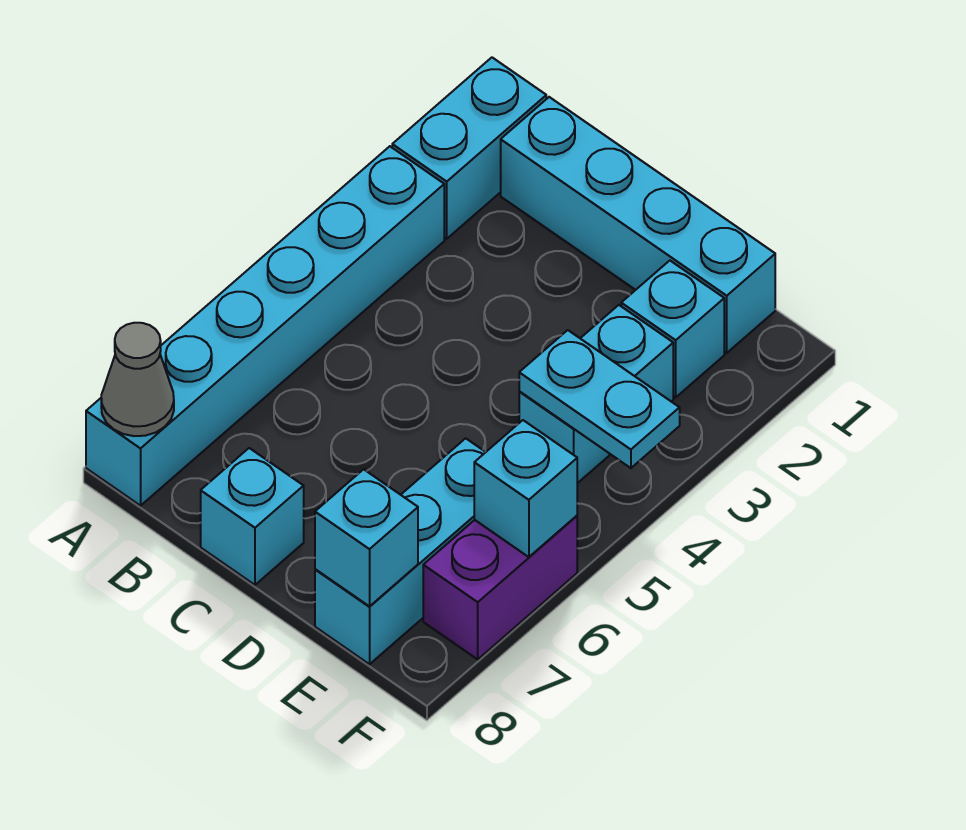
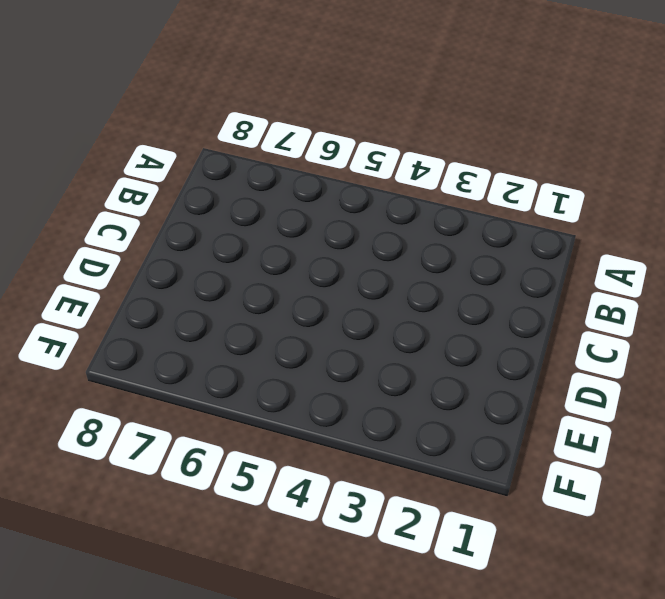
none -> cyan 1x2 brick [392,58,546,239]
none -> cyan 1x6 brick [86,146,444,506]
none -> cyan 1x4 brick [501,97,775,353]

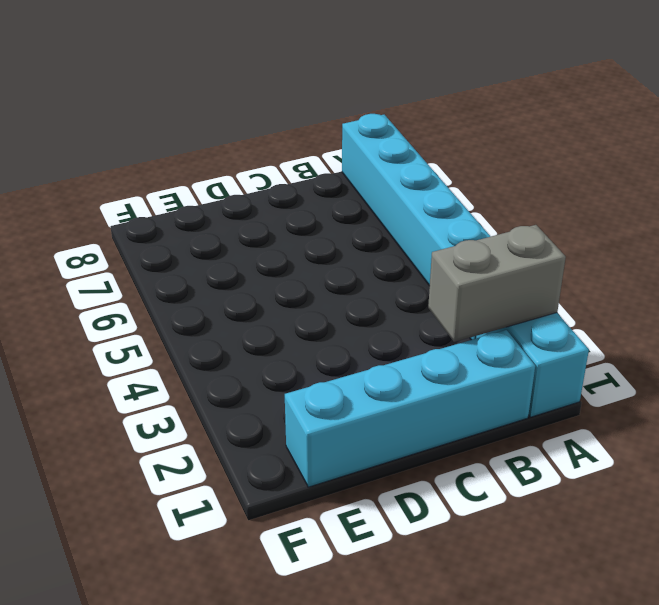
grey 1x2 brick [428,225,566,342] -> none
none -> cyan 1x1 brick [201,448,304,585]
none -> cyan 1x1 brick [621,261,724,397]
none -> cyan 1x2 brick [519,305,673,483]

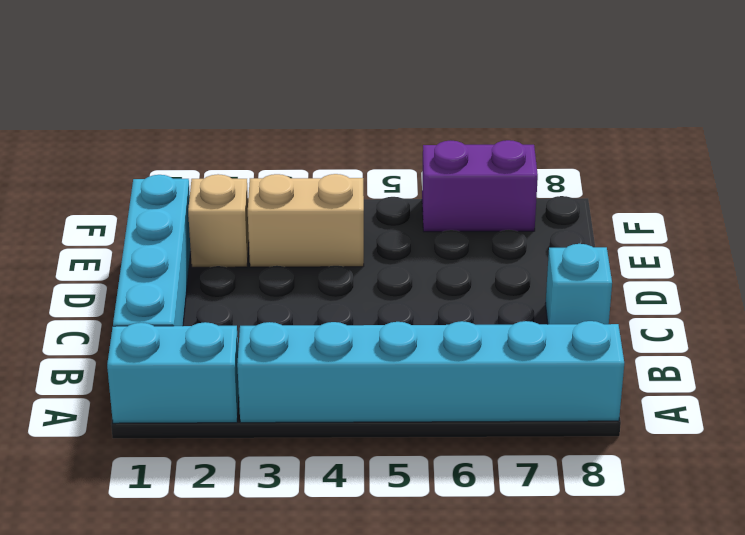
tan 1x1 brick [188,174,249,267] -> cyan 1x1 brick [621,261,724,397]
tan 1x2 brick [248,174,364,267] -> cyan 1x2 brick [519,305,673,483]
none -> cyan 1x3 brick [315,438,486,664]
none -> grey 1x1 cone [101,323,174,436]
none -> cyan 1x2 plate [519,330,680,468]

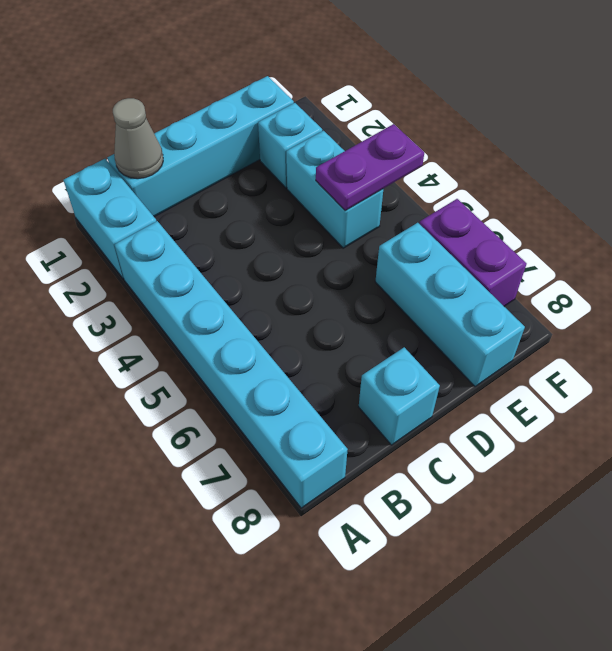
grey 1x1 cone [113,98,163,179] -> grey 1x1 cone moved to [101,323,174,436]
purple 1x2 plate [316,124,424,211] -> cyan 1x2 plate [519,330,680,468]
none -> cyan 1x1 brick [315,469,418,606]
none -> cyan 1x1 brick [474,420,577,557]

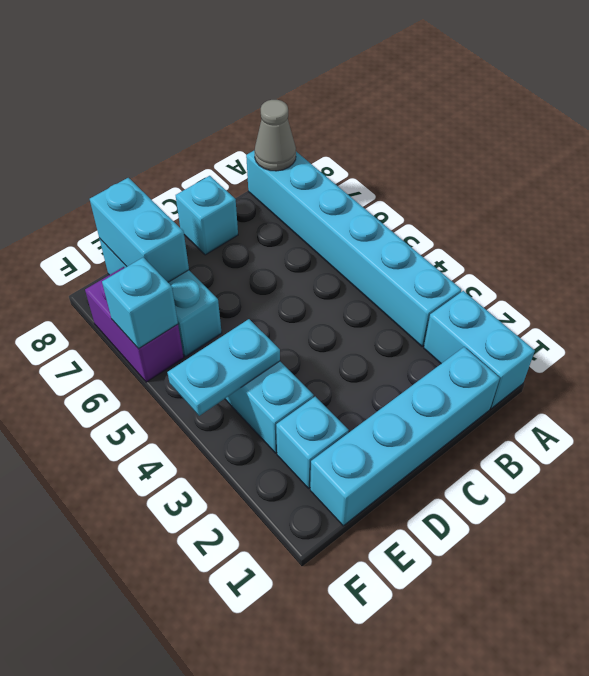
cyan 1x2 brick [90,178,189,282] -> cyan 1x1 brick [315,469,418,606]

